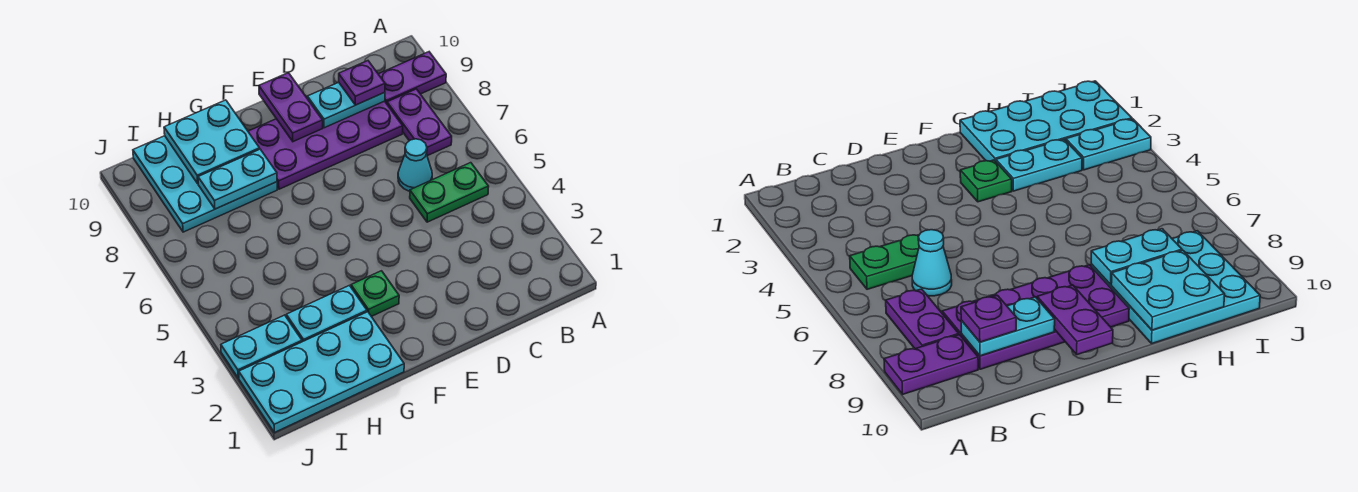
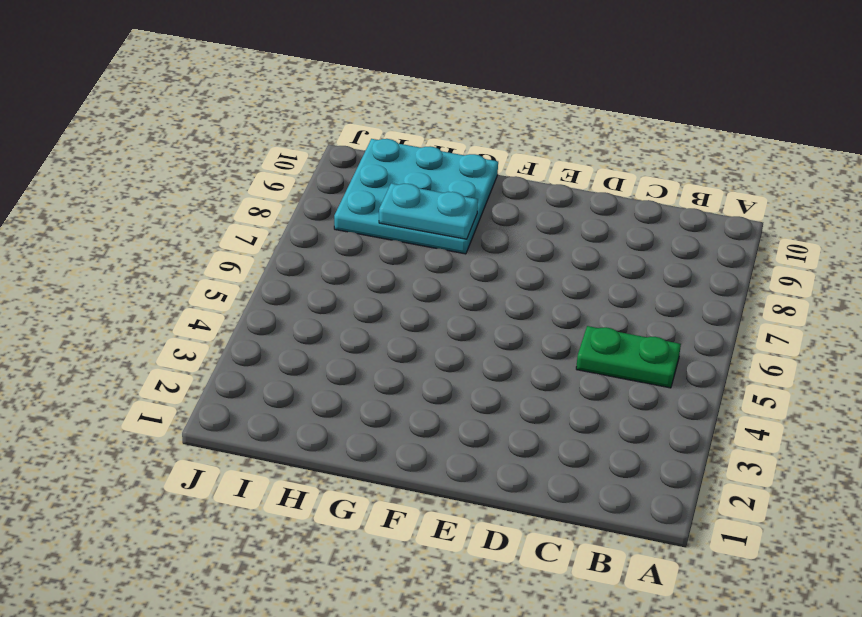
none -> purple 1x2 plate [379,52,446,104]
none -> purple 1x2 plate [387,89,452,156]
none -> cyan 1x1 cone [398,139,432,191]

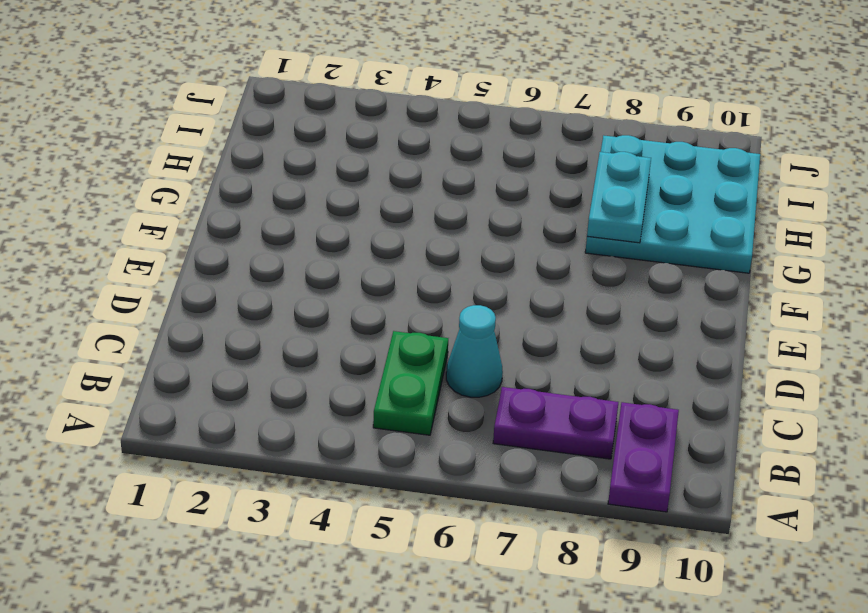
none -> purple 2x4 plate [248,101,403,189]
none -> green 1x1 plate [351,271,399,317]
none -> cyan 2x4 plate [239,312,404,433]

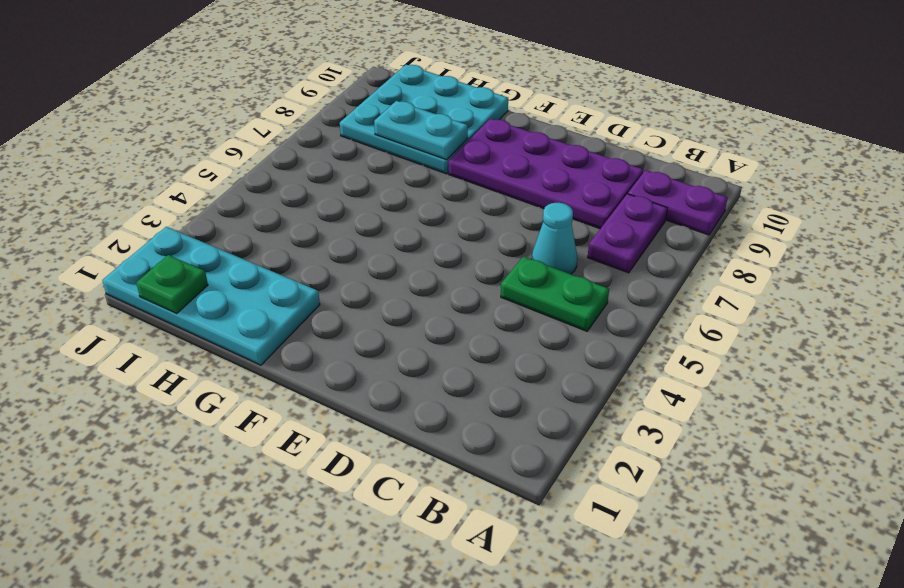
green 1x1 plate [136,255,208,314] -> green 1x1 plate moved to [351,271,399,317]
none -> cyan 1x2 plate [286,285,367,342]
none -> cyan 1x2 plate [221,315,302,378]
none -> cyan 1x2 plate [307,82,385,128]

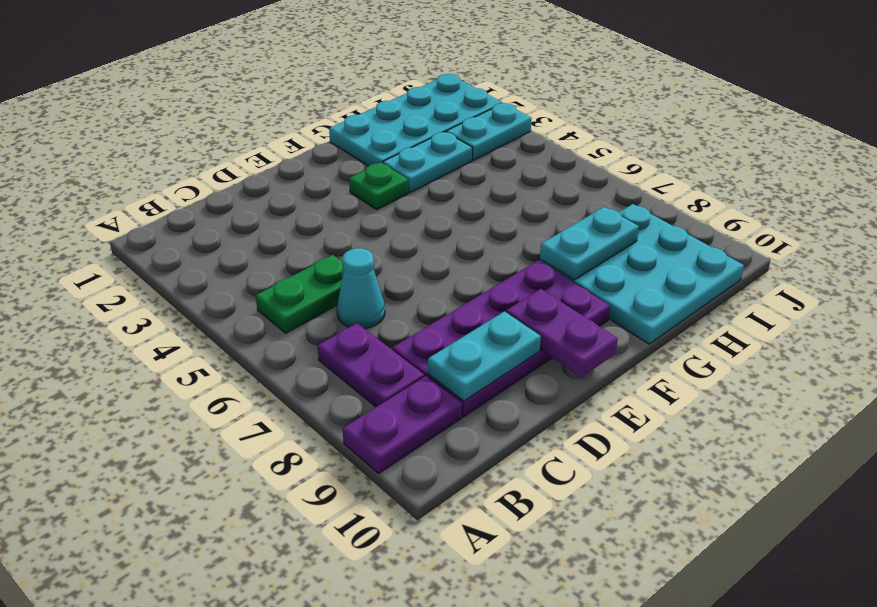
none -> cyan 2x2 plate [164,100,260,184]
none -> purple 1x1 plate [339,61,385,105]

